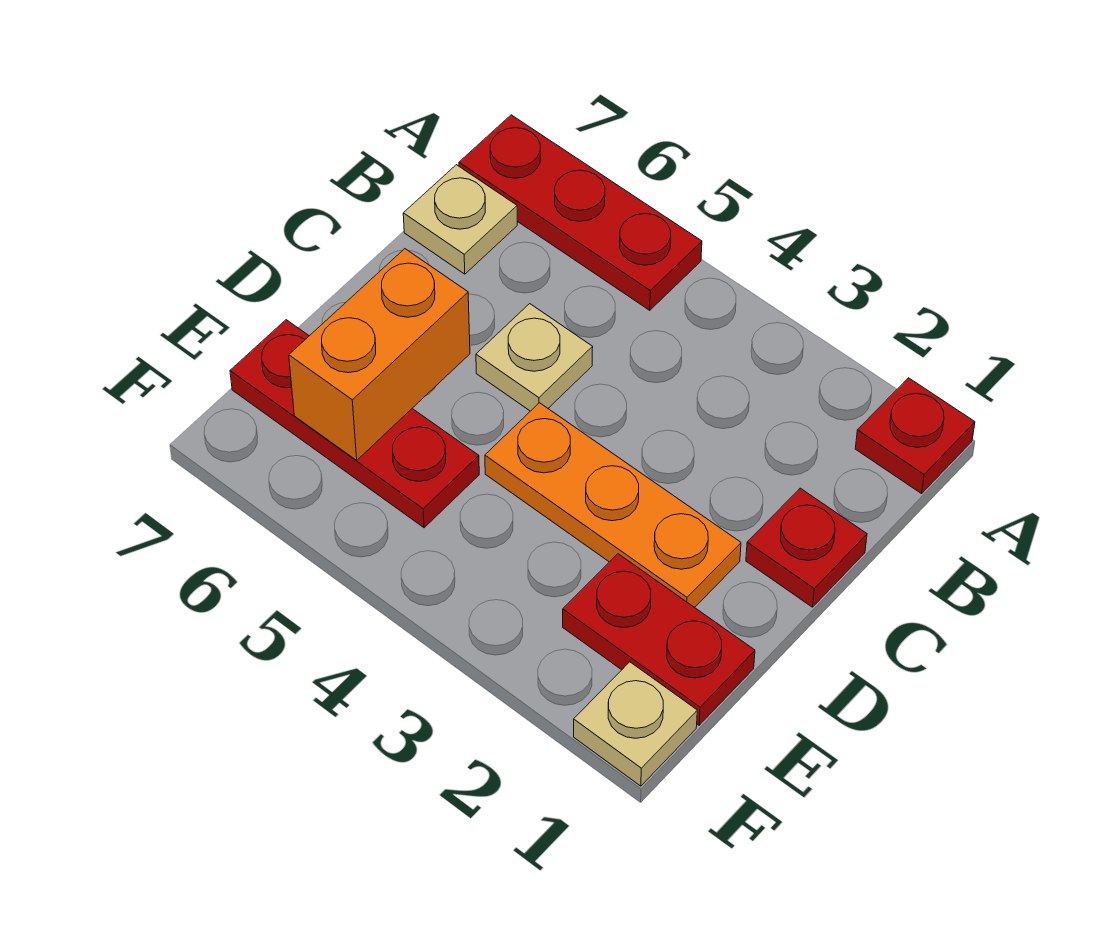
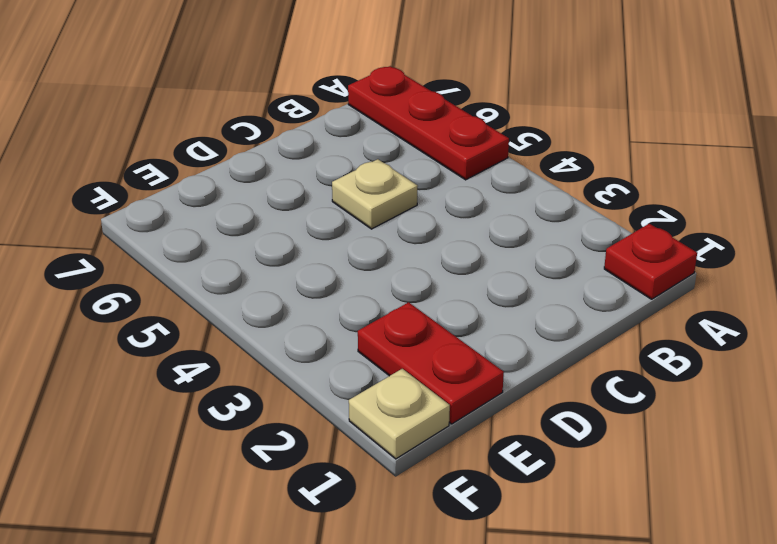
none -> tan 1x1 plate [403,165,517,274]
none -> red 1x1 plate [746,488,867,607]

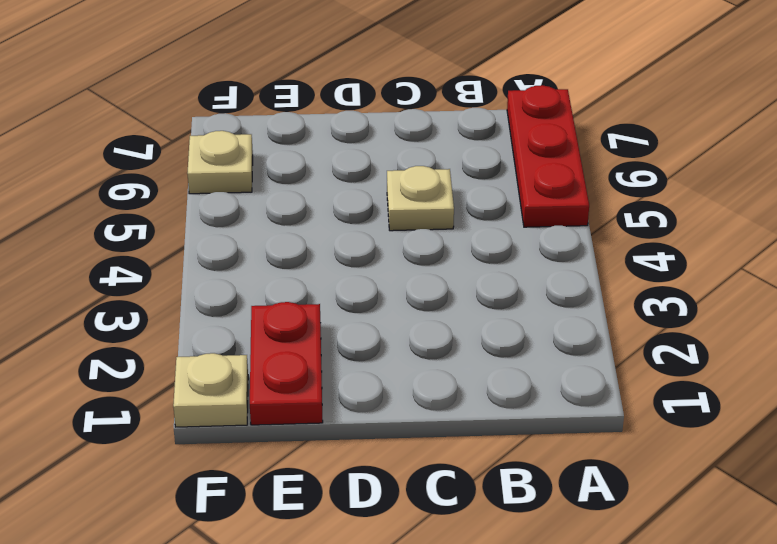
tan 1x1 plate [187,131,253,194] -> tan 1x1 plate moved to [403,165,517,274]
none -> red 1x1 plate [855,378,975,494]
none -> red 1x1 plate [746,488,867,607]

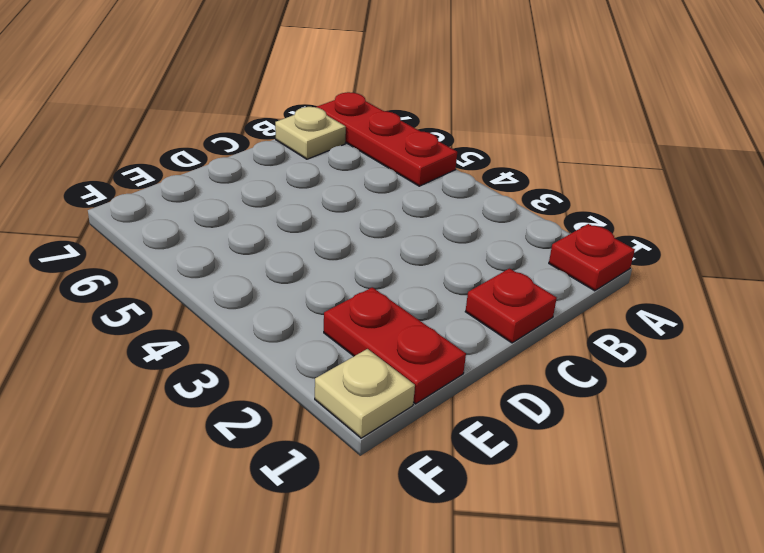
none -> tan 1x1 plate [476,304,593,411]
none -> orange 1x3 plate [485,403,741,607]

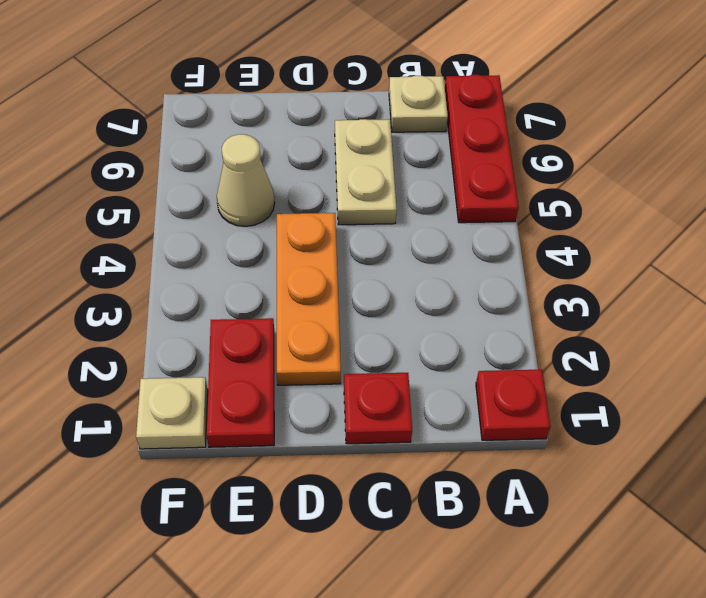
tan 1x2 plate [335,119,397,225] -> tan 1x1 plate [476,304,593,411]
tan 1x1 cone [217,134,275,226] -> red 1x3 plate [230,320,479,528]
none -> orange 1x2 brick [289,249,470,460]

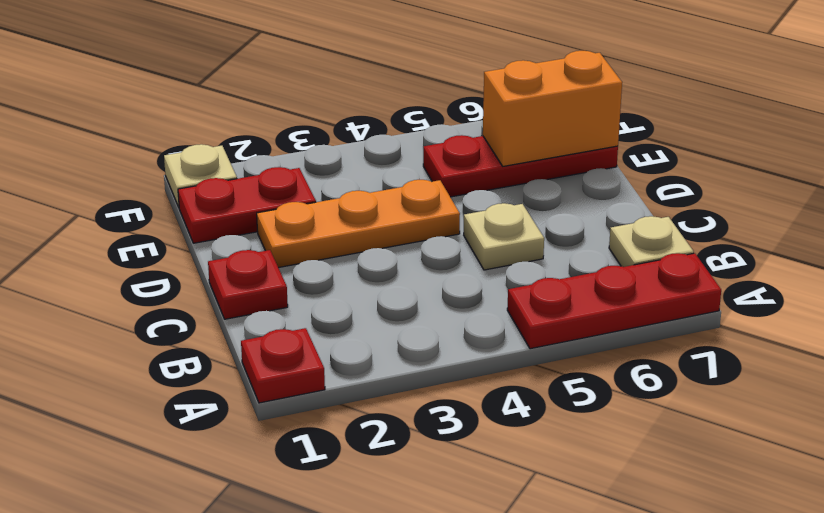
orange 1x2 brick [483,51,622,166] -> orange 1x2 brick turned to [289,249,470,460]

